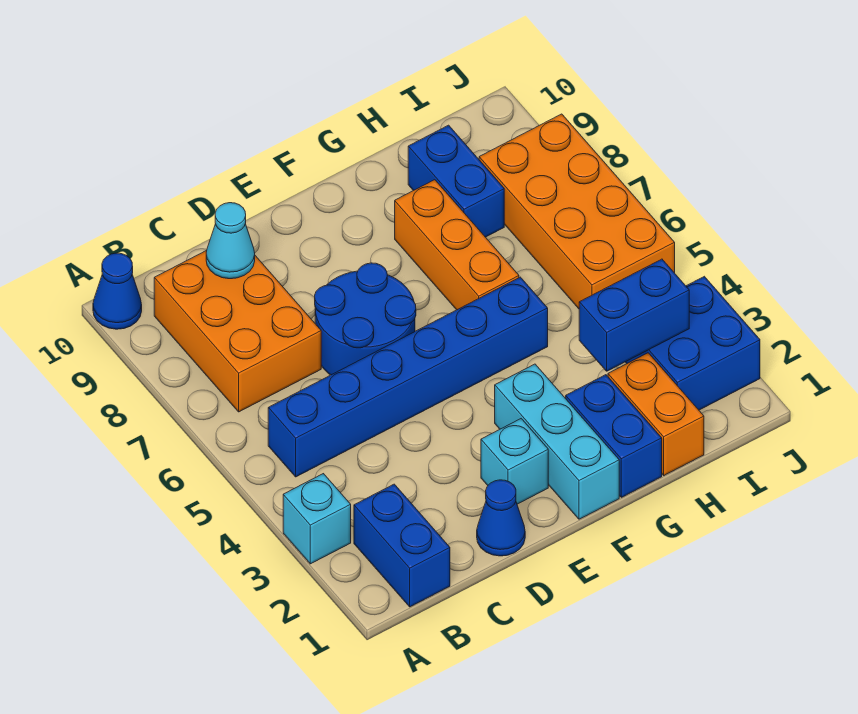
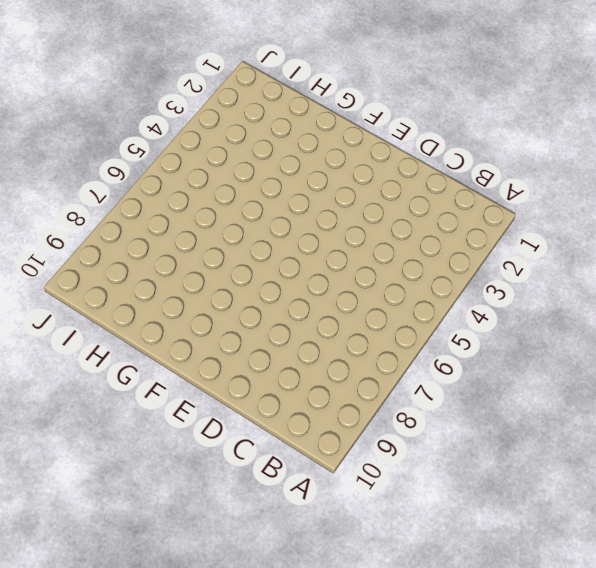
none -> cyan 1x1 brick [283,474,351,564]
none -> blue 1x1 cone [93,253,142,329]
none -> blue 1x2 brick [354,484,450,607]

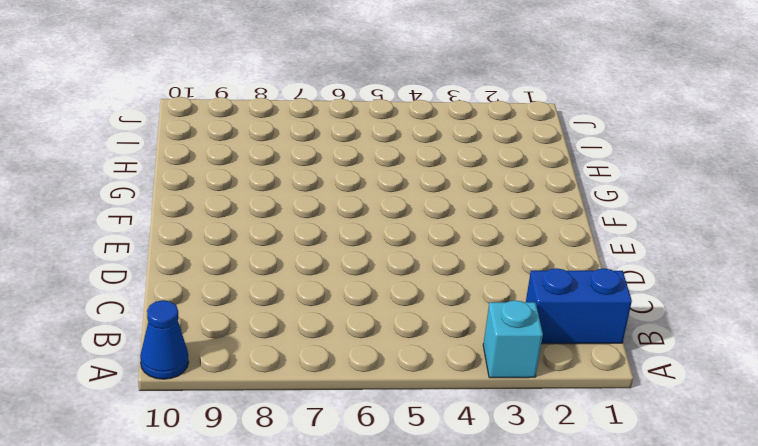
none -> blue 1x6 brick [268,277,548,477]
none -> orange 2x3 brick [154,251,321,412]
none -> blue 1x1 cone [477,480,525,556]

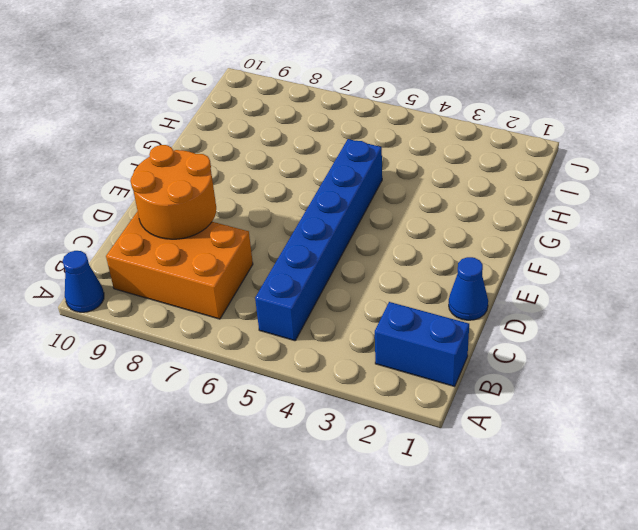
orange 2x2 round brick [130,145,216,239] -> cyan 1x1 cone [206,203,255,279]
none -> cyan 1x1 brick [283,474,351,564]
none -> blue 2x2 round brick [315,263,416,375]
none -> cyan 1x1 brick [481,419,548,504]

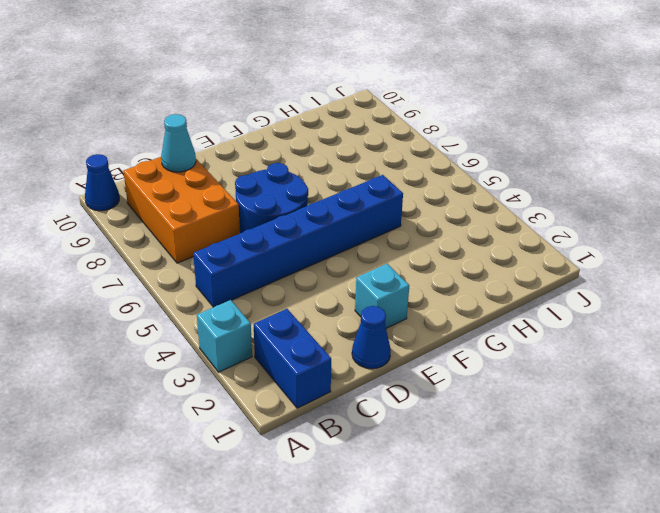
none -> cyan 1x3 brick [495,364,619,519]
none -> blue 1x2 brick [566,375,662,497]
none -> orange 1x3 brick [395,180,519,310]

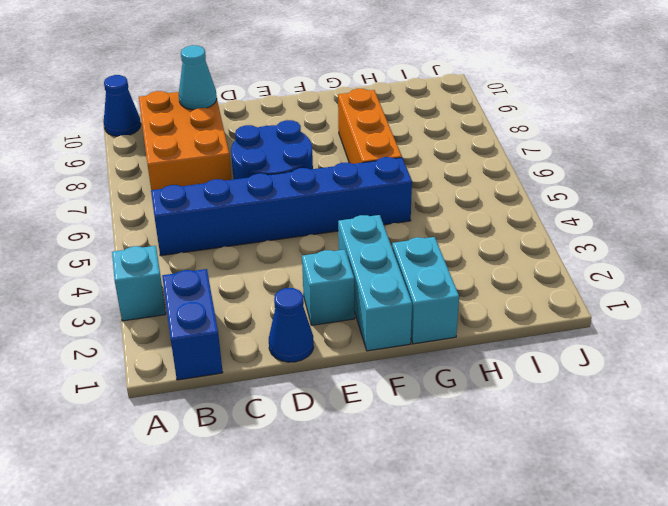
cyan 1x2 brick [392,237,459,344] -> blue 1x2 brick [566,375,662,497]
none -> orange 1x2 brick [608,353,704,475]
none -> blue 1x2 brick [408,125,504,237]
none -> blue 2x2 brick [626,276,760,410]

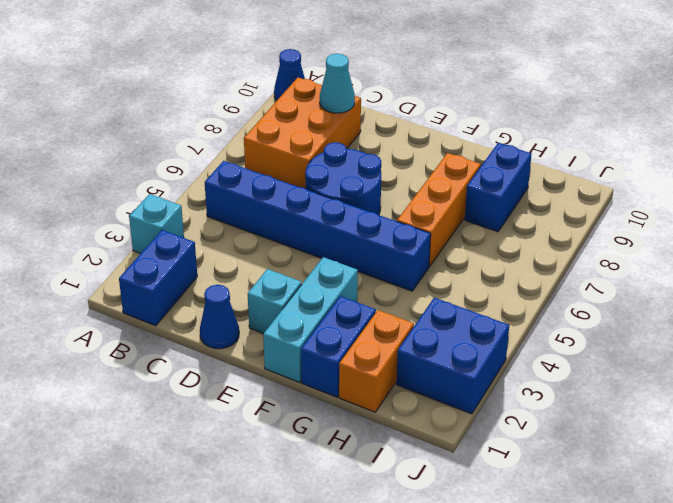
none -> orange 2x4 brick [479,114,675,309]
none -> blue 1x2 brick [579,259,689,371]

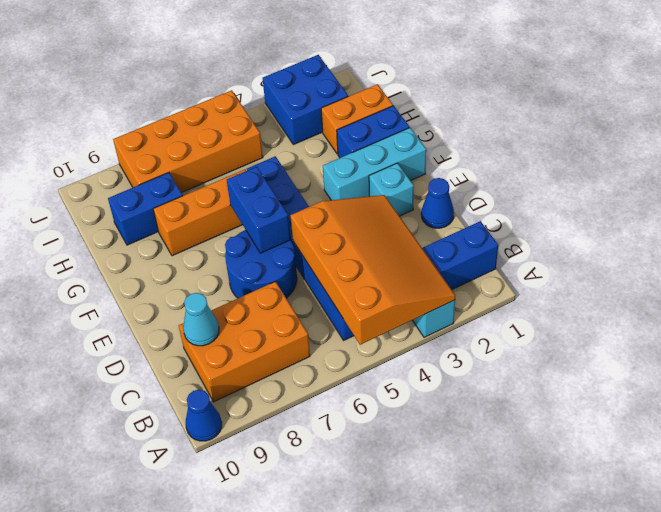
orange 3x4 slope [290,195,455,345] -> none
blue 1x2 brick [227,167,291,253] -> blue 1x2 brick moved to [579,259,689,371]

